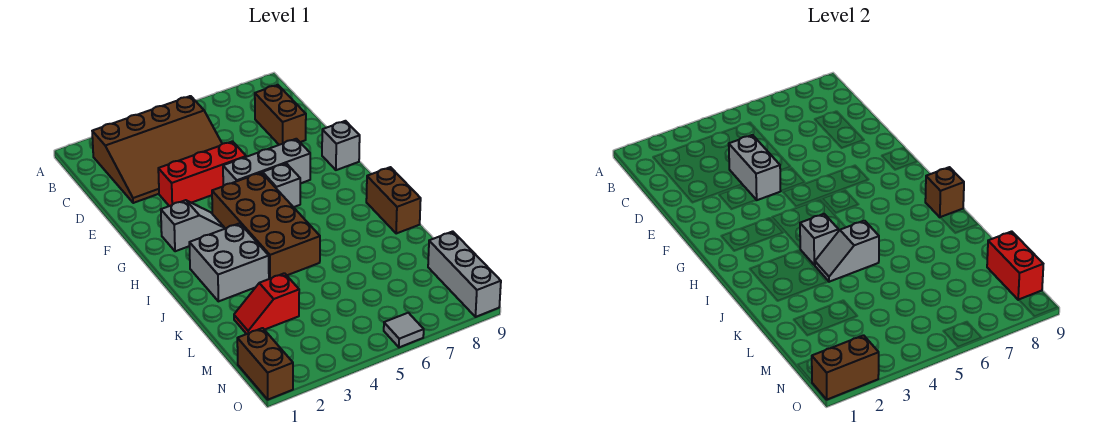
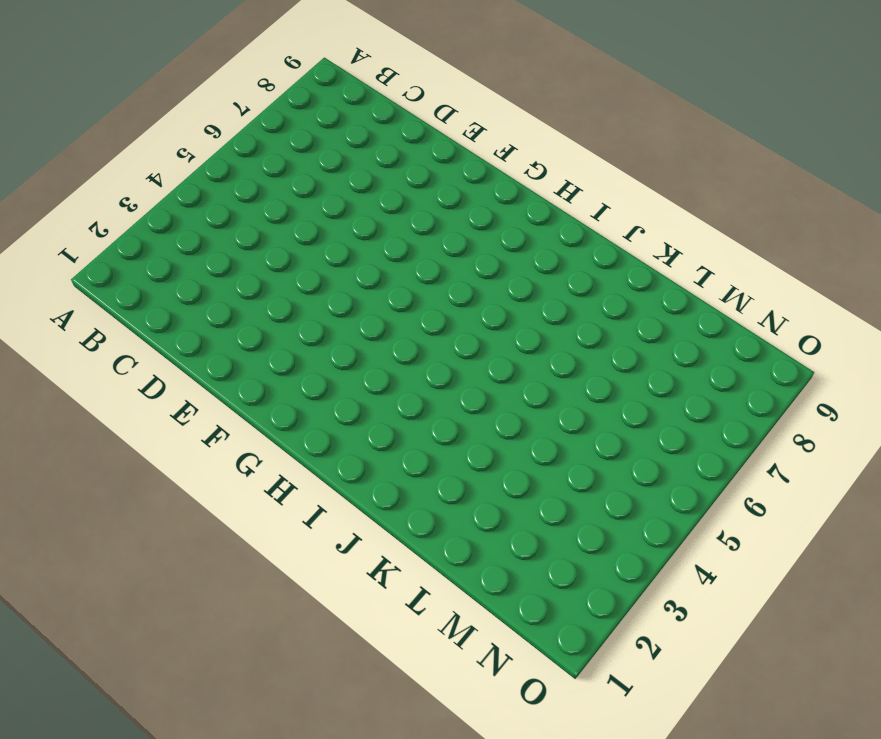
none -> brown 3x4 slope [92,96,222,203]
none -> brown 1x2 brick [255,85,306,145]
none -> red 1x3 brick [158,141,246,206]

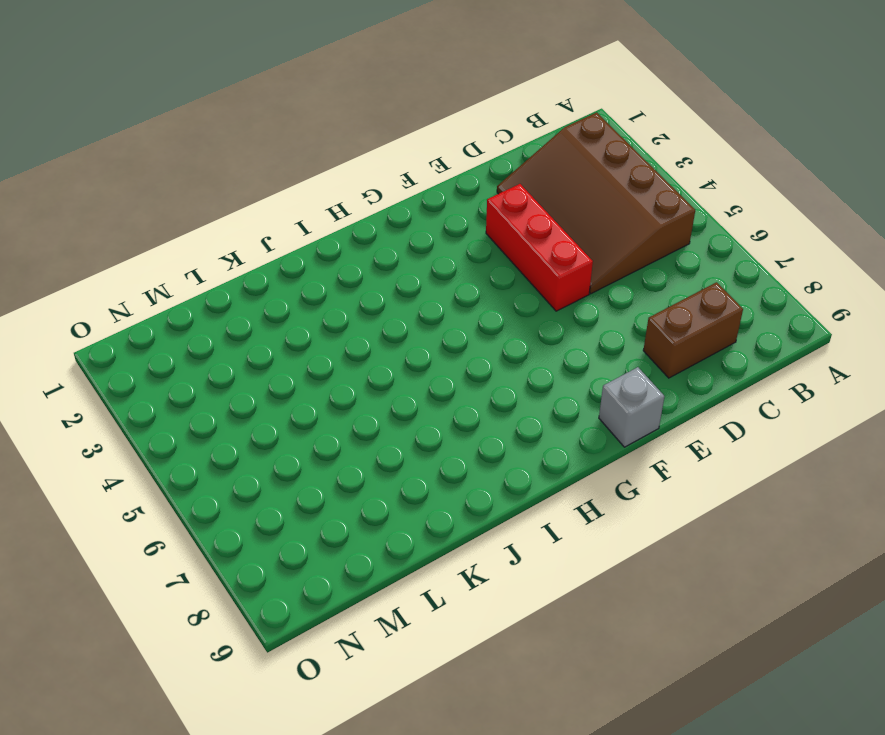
none -> grey 1x3 brick [223,139,310,186]
none -> grey 1x2 slope [161,200,225,251]
none -> brown 2x4 brick [212,173,320,279]

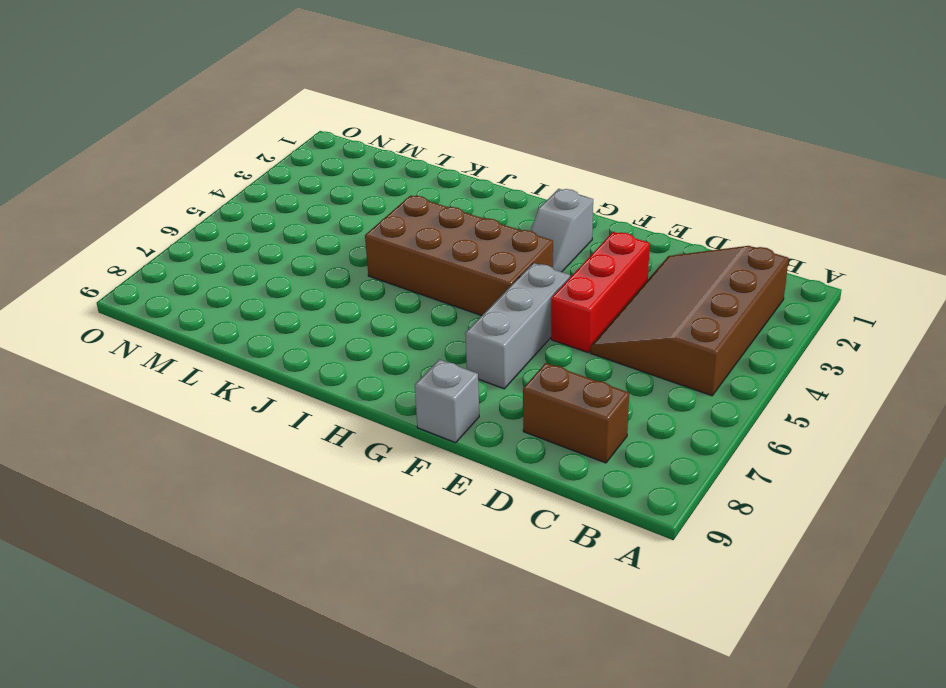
none -> grey 1x1 brick [263,163,300,207]
none -> grey 2x2 brick [189,223,269,301]
none -> brown 1x2 brick [366,167,421,234]

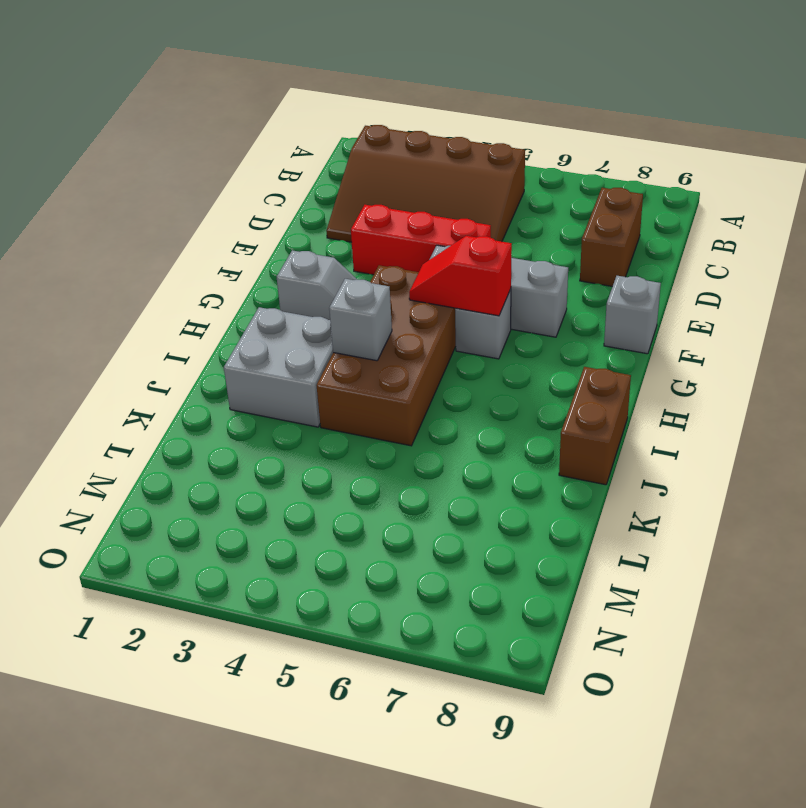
red 1x2 slope [409,236,512,316] -> red 1x2 slope moved to [234,273,299,334]
none -> grey 1x3 brick [428,231,501,317]
none -> brown 1x2 brick [237,328,293,400]
none -> grey 1x1 tile [384,313,424,347]

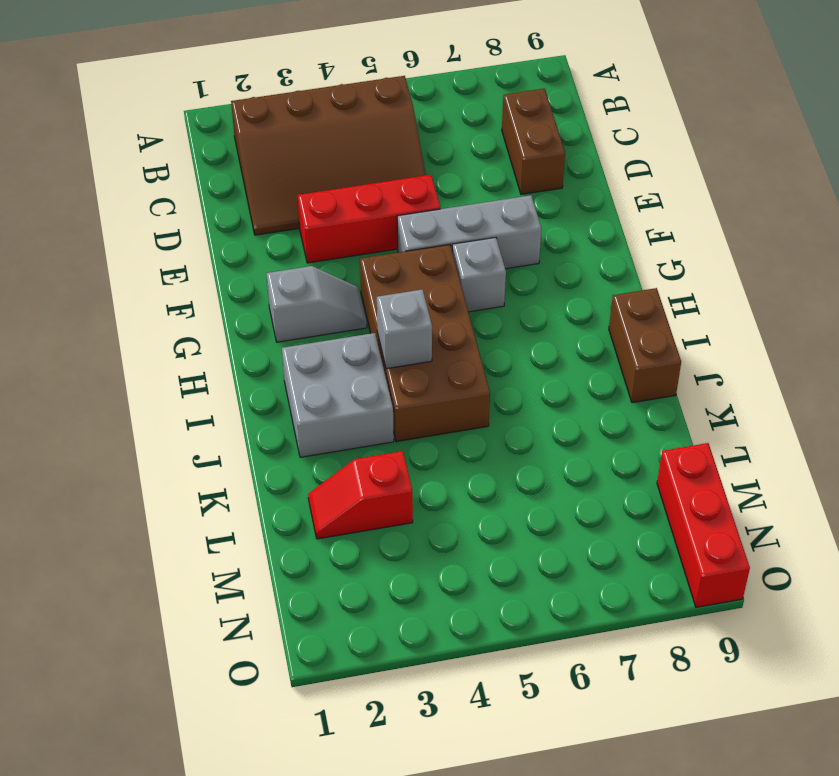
red 1x3 brick [657,443,750,607] -> grey 1x3 brick [428,231,501,317]
none -> grey 1x1 brick [322,121,360,170]
none -> brown 1x2 brick [237,328,293,400]
none -> grey 1x1 tile [384,313,424,347]

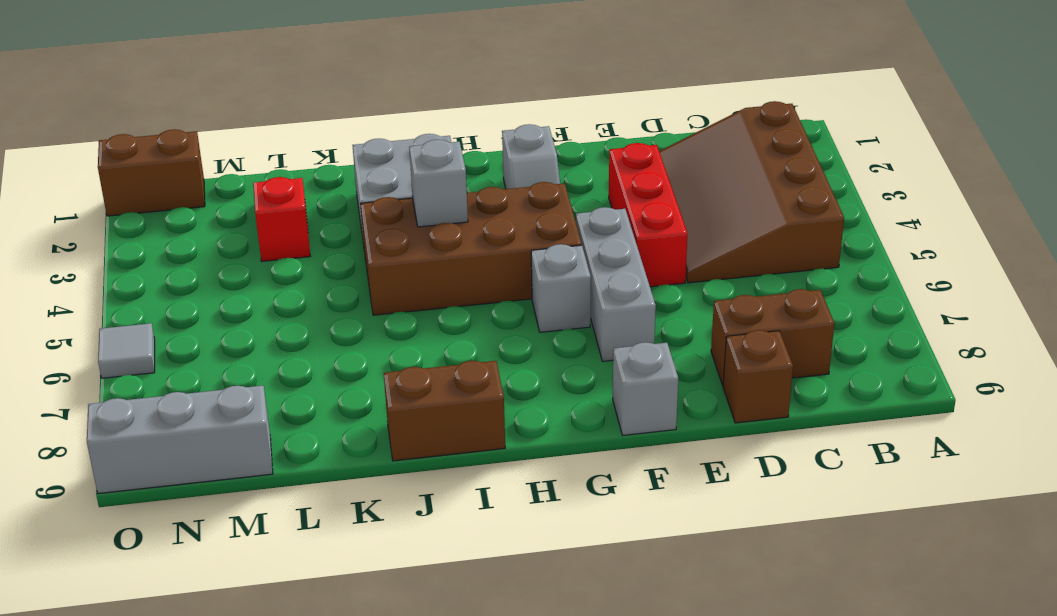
brown 1x1 brick [723,330,793,423] -> brown 1x1 brick moved to [925,167,964,217]
none -> grey 1x2 brick [729,135,781,200]
none -> grey 1x2 slope [815,221,879,282]
none -> red 1x2 brick [987,231,1043,300]

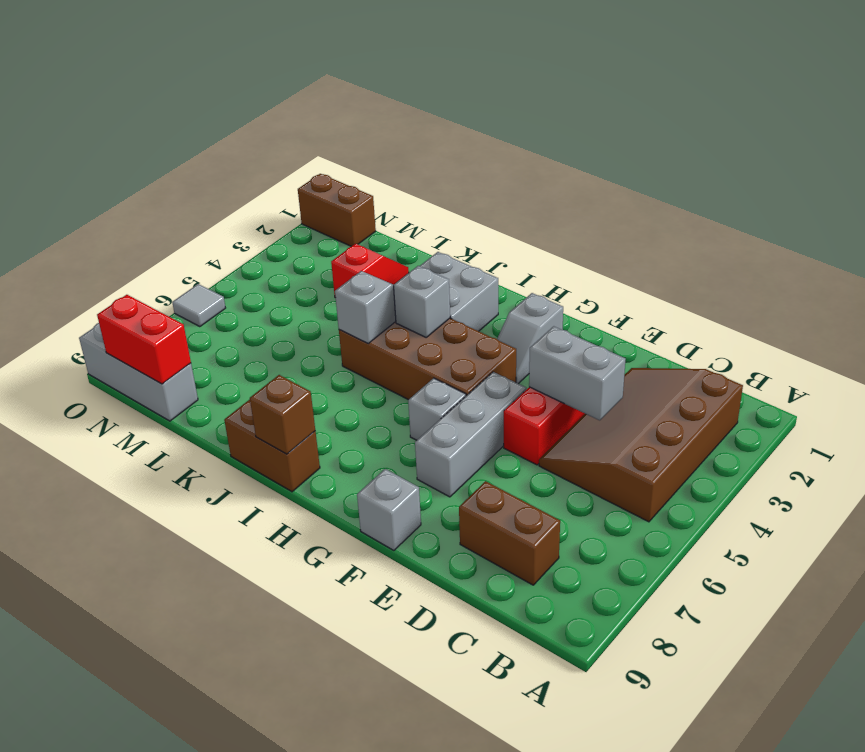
none -> brown 1x2 brick [812,335,879,400]

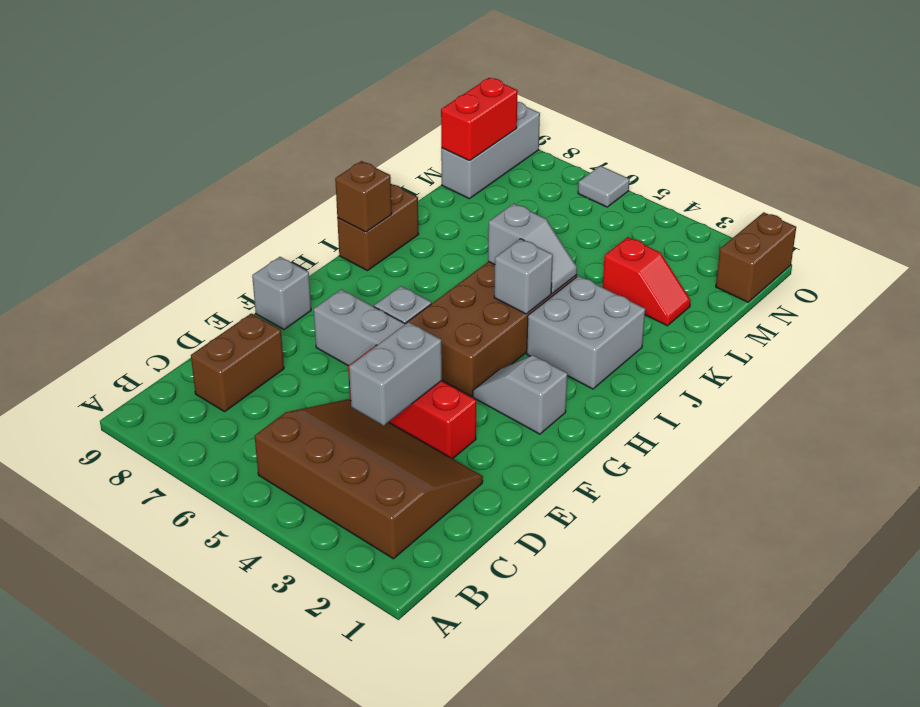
none -> brown 1x2 brick [812,335,879,400]

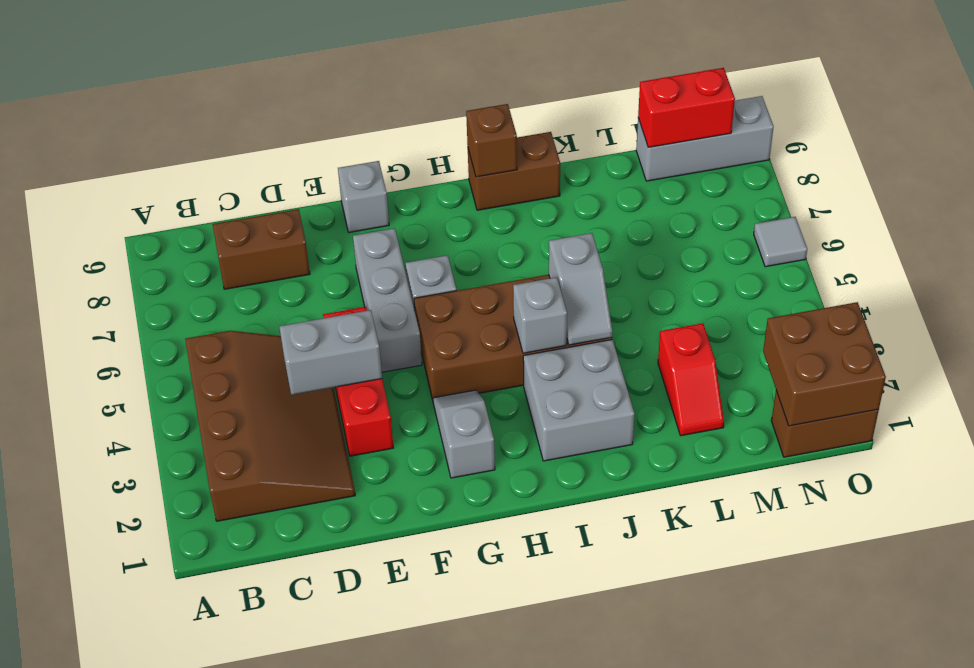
brown 2x2 brick [763,302,886,426] -> brown 1x2 brick [812,335,879,400]

